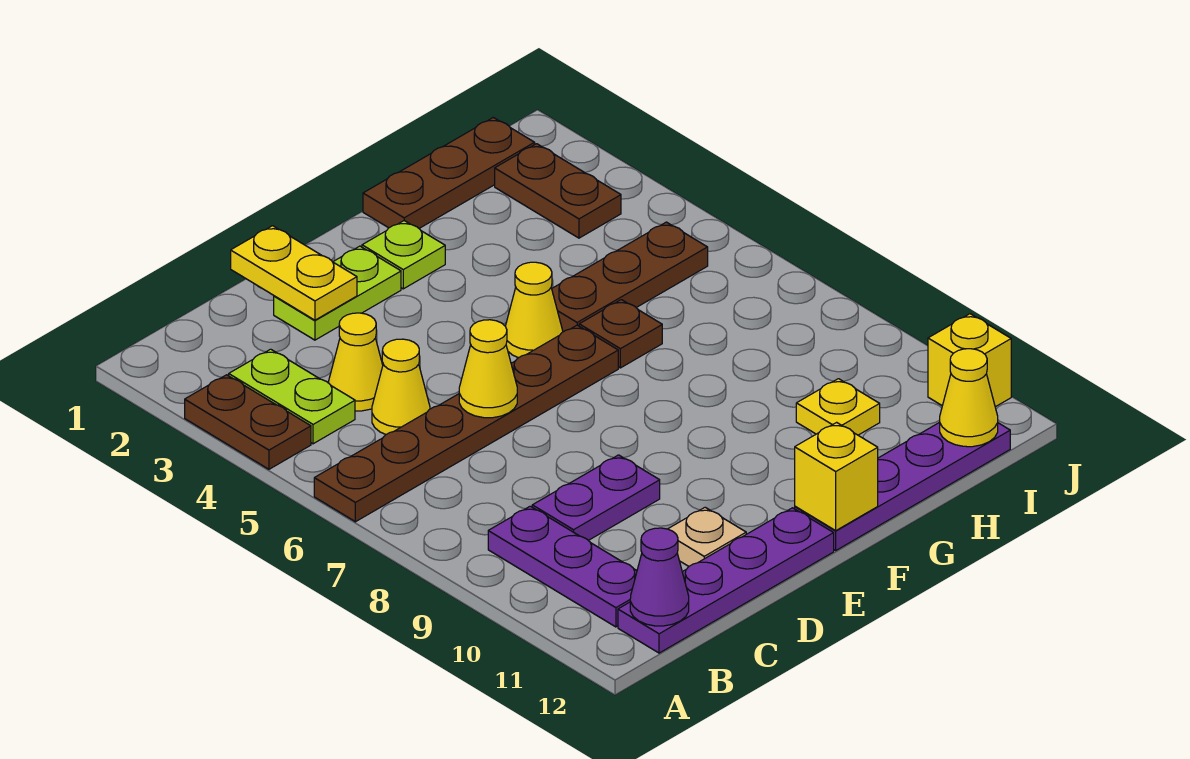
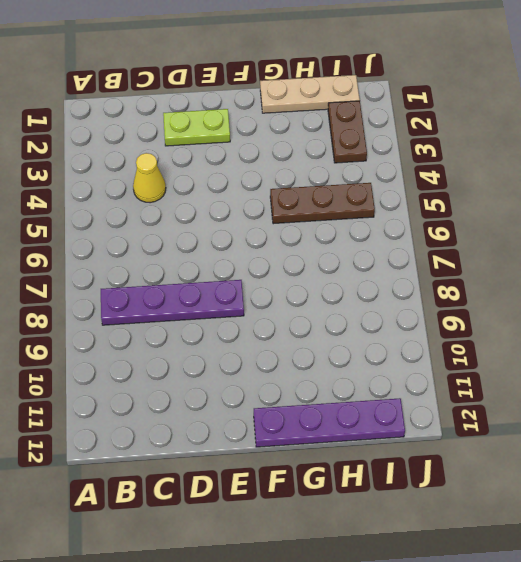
purple 1x4 plate [101,280,244,325] -> purple 1x4 plate moved to [618,508,834,653]
tan 1x3 plate [260,75,360,113] -> brown 1x3 plate [363,117,535,228]
none -> brown 1x2 plate [185,375,311,469]
none -> brown 1x6 plate [314,325,618,522]
none -> lime 1x2 plate [229,349,355,444]

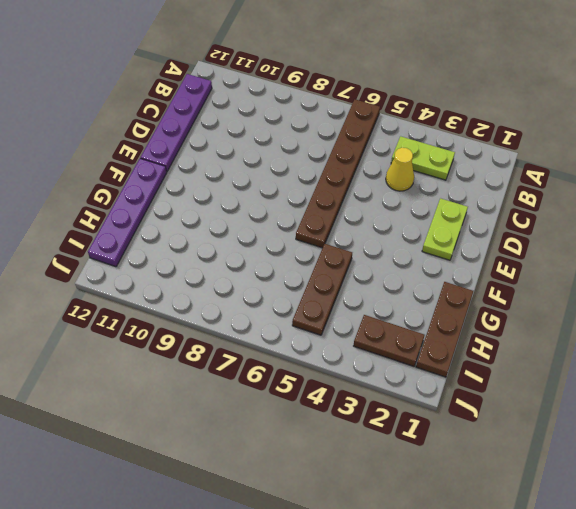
none -> brown 1x2 plate [185,375,311,469]
none -> purple 1x3 plate [488,506,637,627]
none -> yellow 1x1 cone [372,339,430,434]

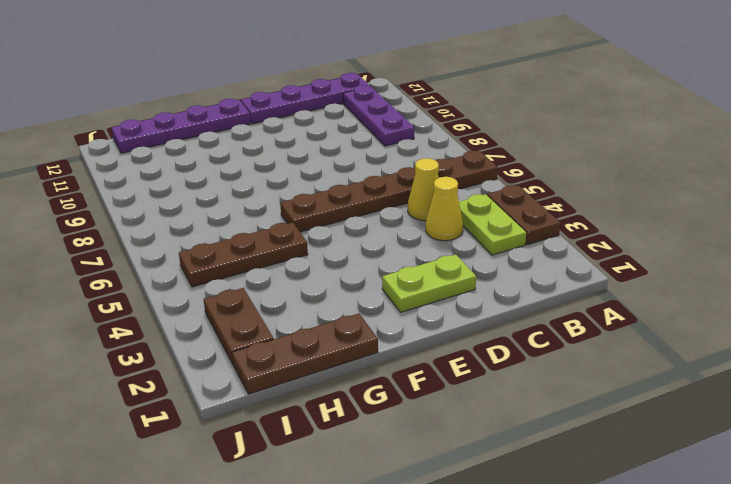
none -> purple 1x2 plate [532,455,660,540]
none -> tan 1x1 plate [668,507,746,566]
none -> lime 1x1 plate [362,221,445,289]

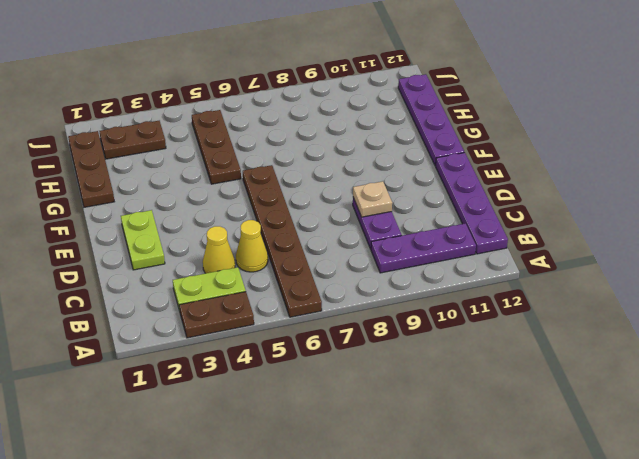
tan 1x1 plate [353,181,392,217] -> tan 1x1 plate moved to [668,507,746,566]
none -> lime 1x1 plate [362,221,445,289]
none -> yellow 1x1 cone [505,262,563,358]
none -> brown 1x1 plate [579,300,662,368]

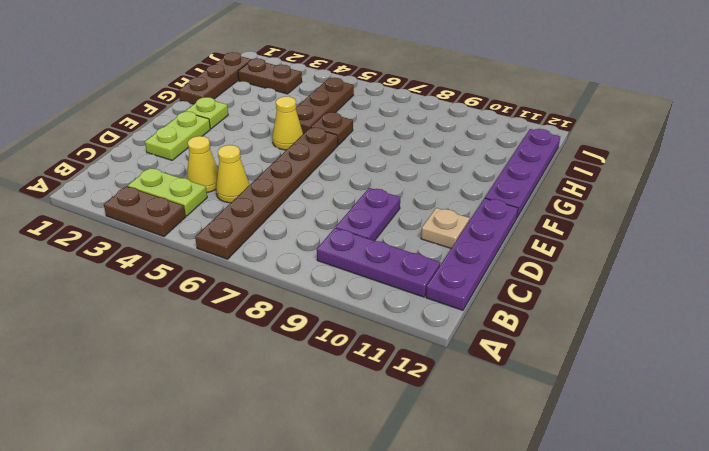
none -> yellow 1x1 plate [796,379,880,435]
none -> yellow 1x1 brick [928,314,1011,407]
none -> purple 1x1 cone [630,528,689,626]

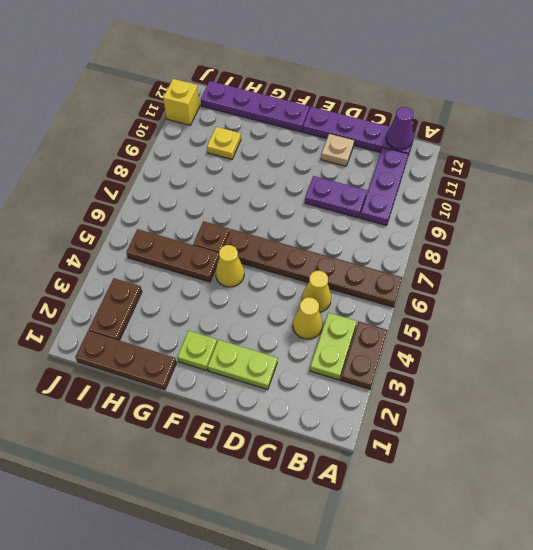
none -> yellow 1x2 plate [231,226,357,320]
none -> yellow 1x1 cone [459,320,517,418]
none -> yellow 1x1 brick [795,422,878,530]

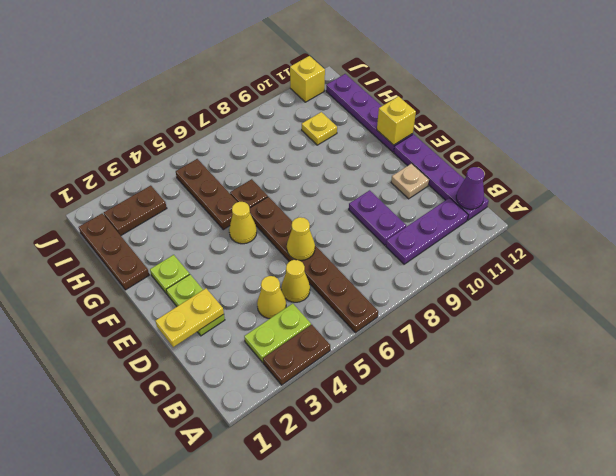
none -> yellow 1x1 cone [940,349,998,447]

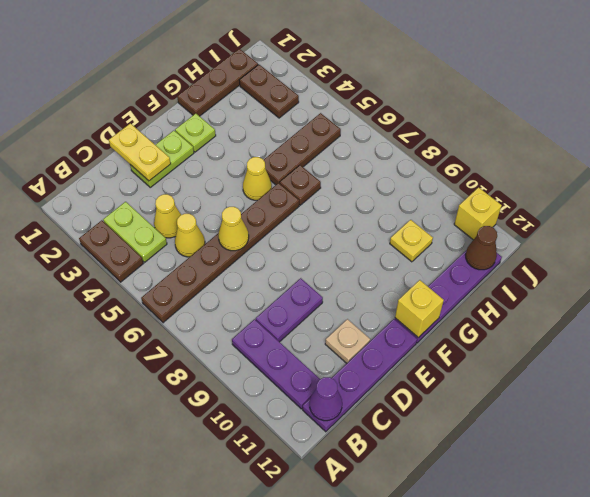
brown 1x1 cone [466,226,497,270] -> yellow 1x1 cone [940,349,998,447]

